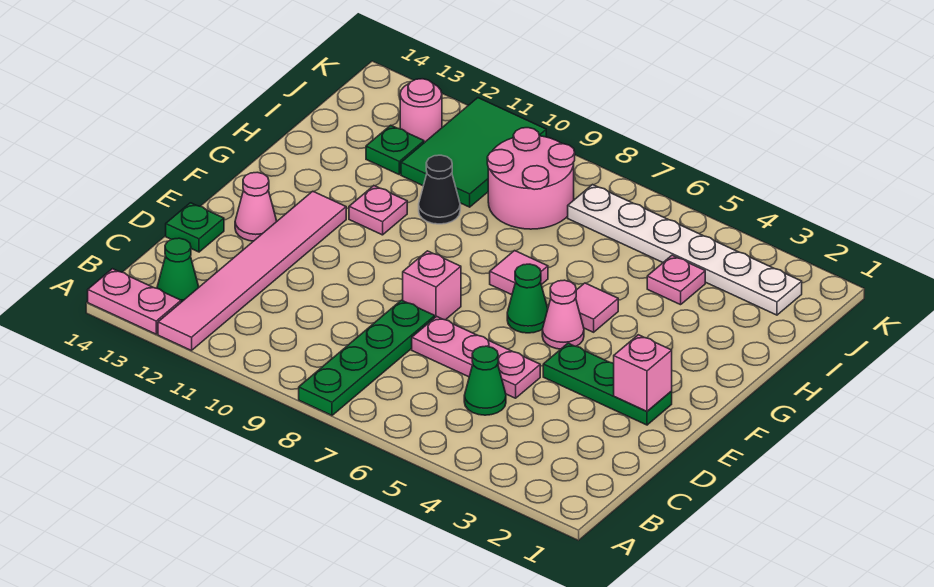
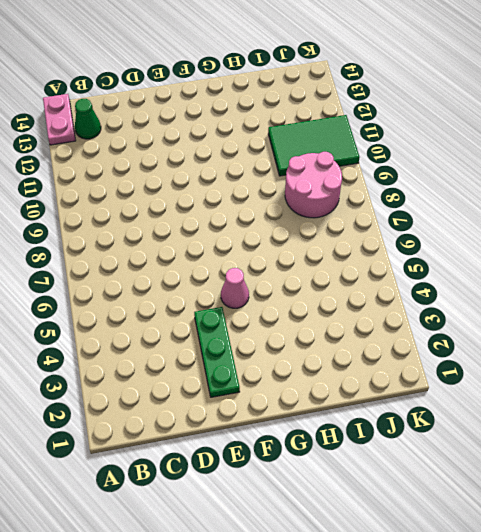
none -> green 1x4 plate [299,300,435,415]
none -> pink 1x6 tile [158,191,346,351]
none -> green 1x1 cone [464,346,506,415]

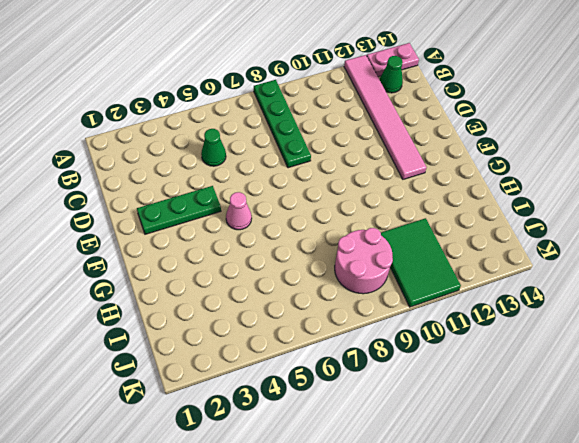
none -> pink 1x3 plate [412,316,540,398]
none -> green 1x1 plate [166,203,224,252]
none -> pink 1x1 brick [403,251,461,320]

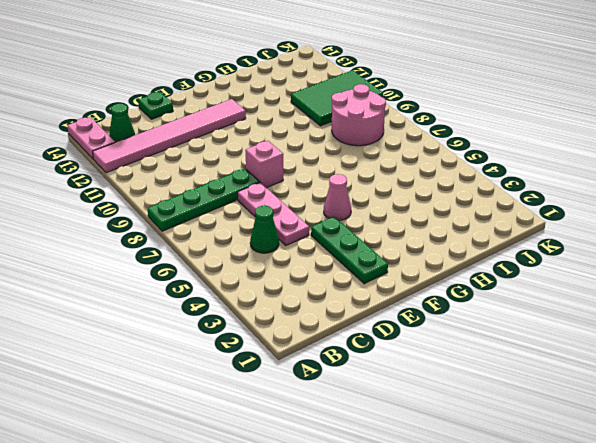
none -> pink 1x1 cone [235,172,277,241]
none -> green 1x1 cone [507,264,548,333]
none -> pink 1x1 tile [576,283,618,332]

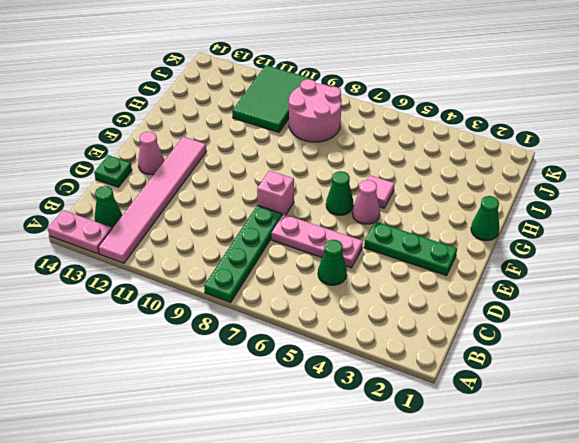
green 1x1 cone [471,196,500,241] -> none
none -> pink 1x1 tile [490,251,548,295]
none -> pink 1x1 plate [349,186,407,235]
none -> black 1x1 cone [419,155,460,224]

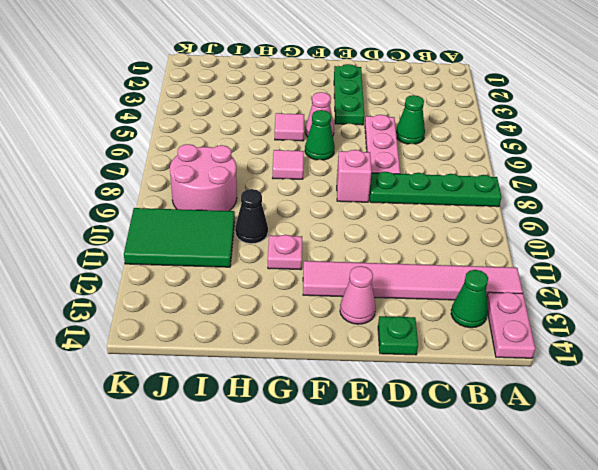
none -> pink 1x1 plate [647,255,705,305]
none -> green 1x1 plate [366,125,424,175]
none -> white 1x6 plate [568,185,802,315]

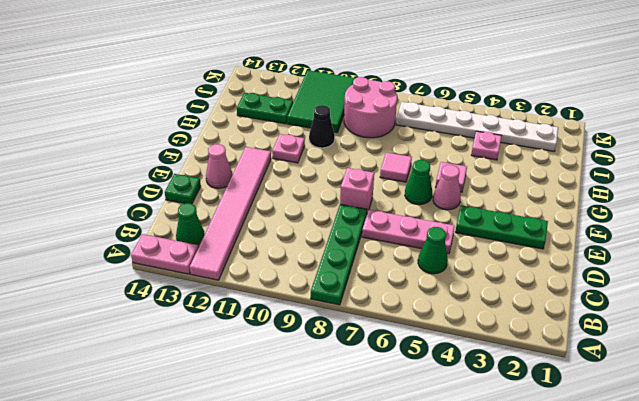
green 1x2 plate [237,93,293,124] -> green 1x1 plate [366,125,424,175]
none -> pink 1x1 round brick [400,79,442,143]
none -> pink 1x1 brick [614,335,672,411]

